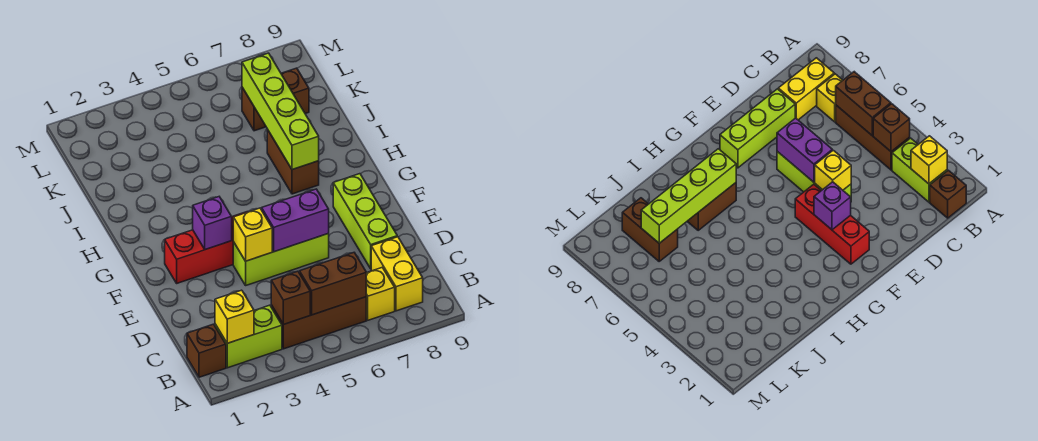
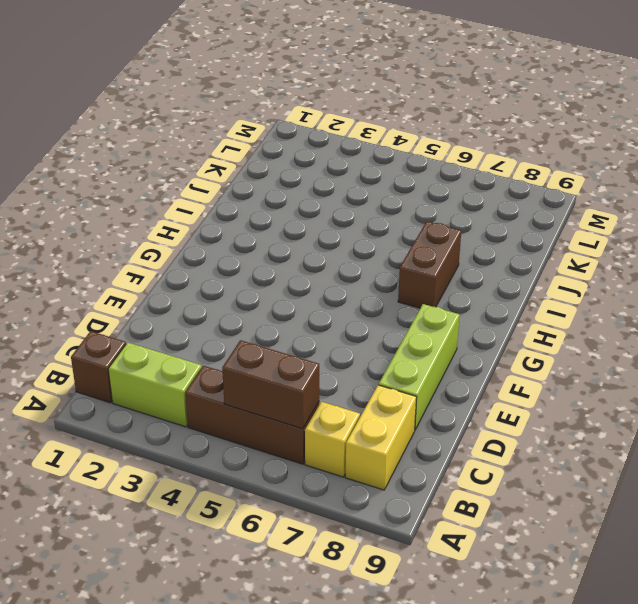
none -> lime 1x3 brick [233,234,329,285]
none -> red 1x3 brick [165,212,247,283]
none -> brown 1x2 brick [242,68,309,131]

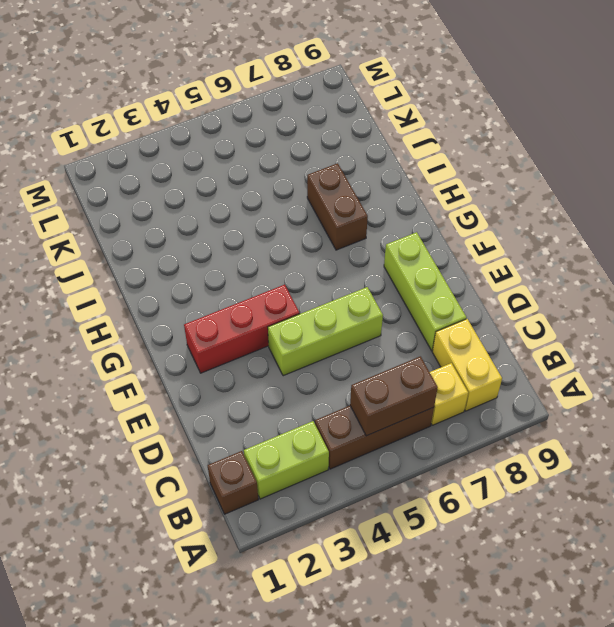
none -> brown 1x2 brick [242,68,309,131]
none -> yellow 1x1 brick [215,290,254,343]
none -> brown 1x1 brick [271,271,310,325]

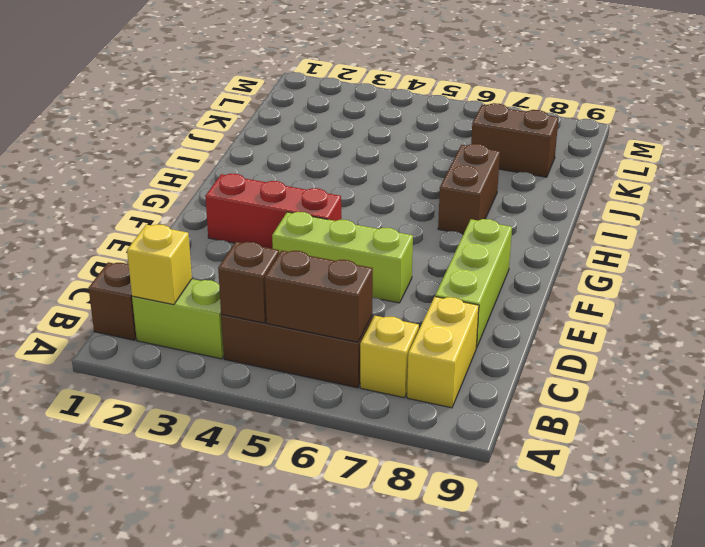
none -> yellow 1x1 brick [233,208,272,261]
none -> purple 1x2 brick [262,189,329,252]
none -> purple 1x1 brick [193,197,232,250]

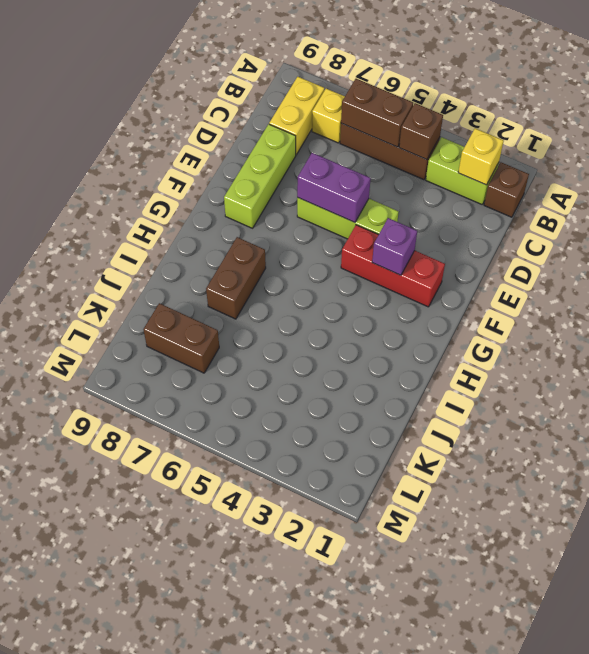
none -> yellow 1x1 brick [233,208,272,261]
none -> lime 1x4 brick [242,53,319,170]

